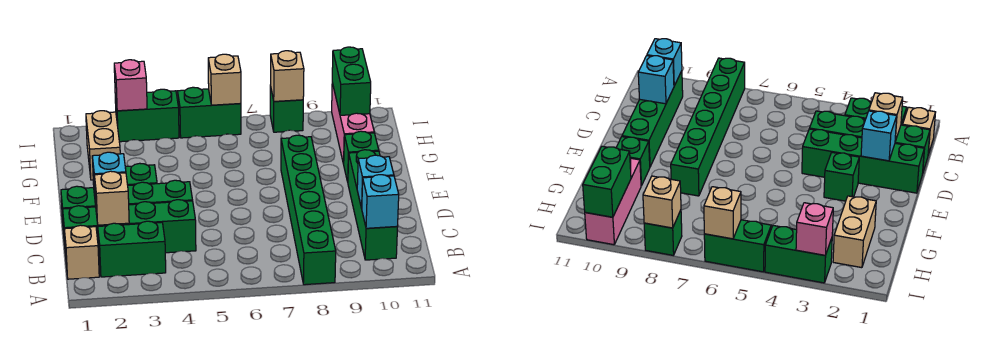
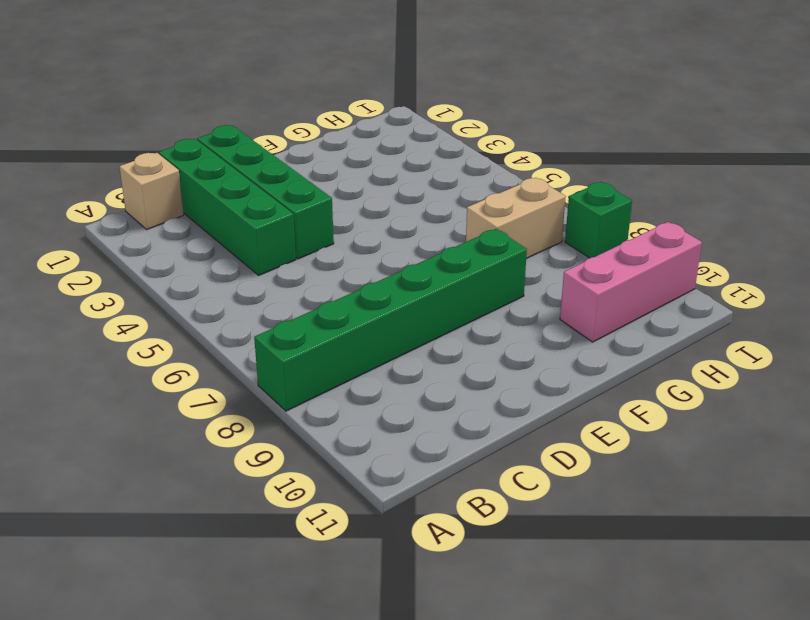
tan 1x2 brick [466,178,566,258] -> tan 1x2 brick moved to [86,111,120,180]
none -> green 1x2 brick [98,221,166,277]
none -> green 1x4 brick [348,150,398,260]
none -> green 1x1 brick [125,163,157,185]

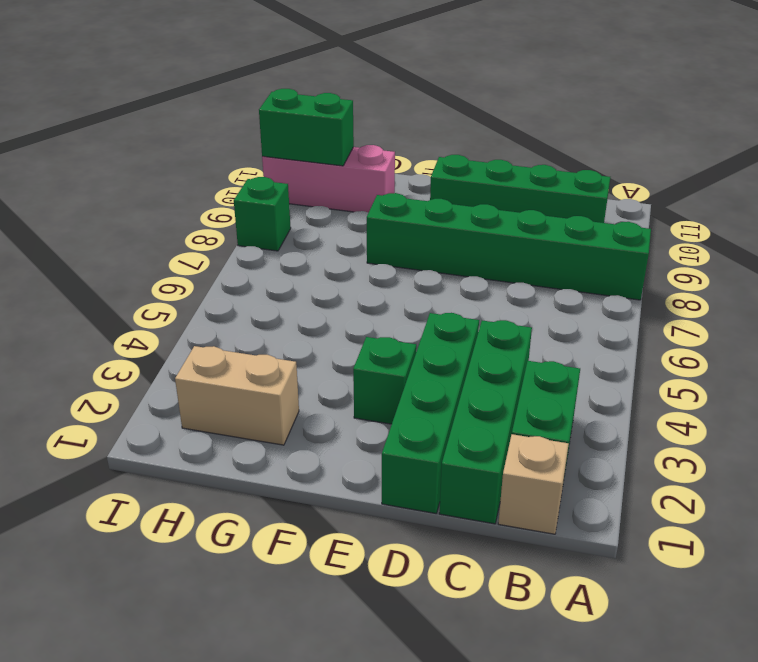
none -> green 1x1 brick [344,131,379,182]
none -> green 1x2 brick [115,89,179,142]
none -> green 1x2 brick [178,87,241,138]

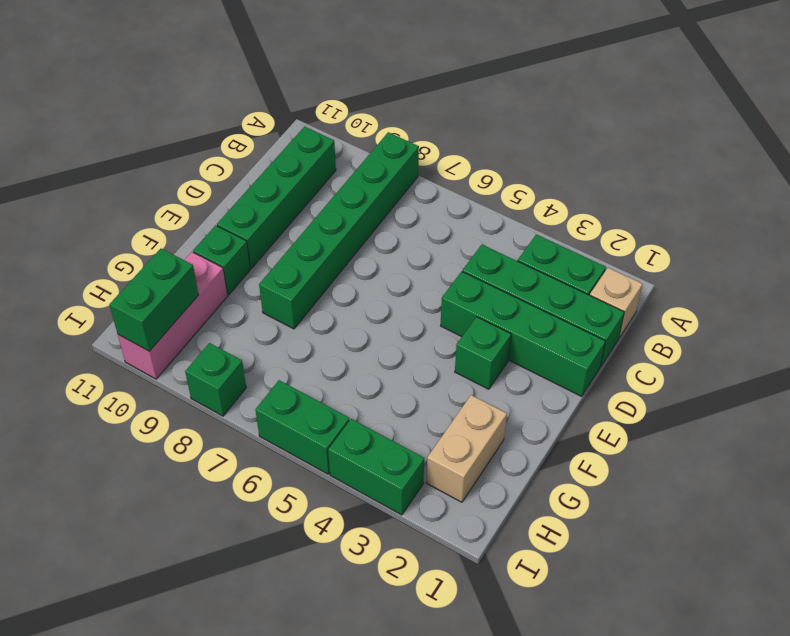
none -> cyan 1x1 brick [362,175,399,228]
none -> tan 1x1 brick [94,171,129,225]
none -> cyan 1x1 brick [357,155,394,208]

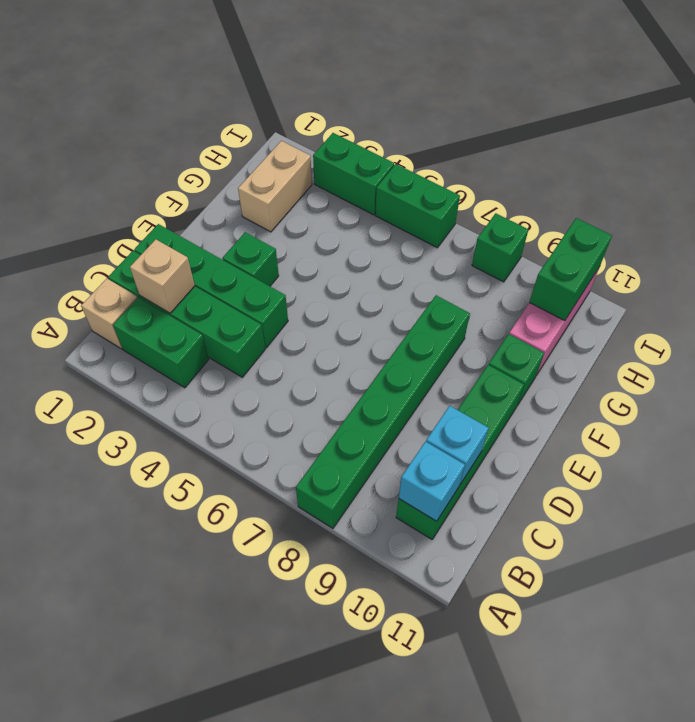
none -> cyan 1x1 brick [92,152,126,205]
none -> pink 1x1 brick [114,60,147,111]
none -> tan 1x1 brick [208,54,241,105]

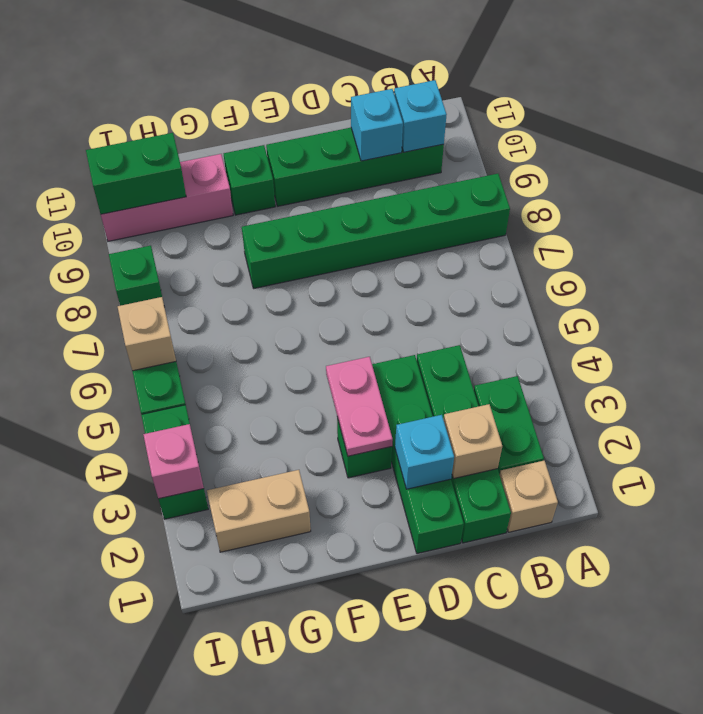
pink 1x2 plate [326,357,393,456] -> none
none -> tan 1x1 brick [271,51,304,101]

